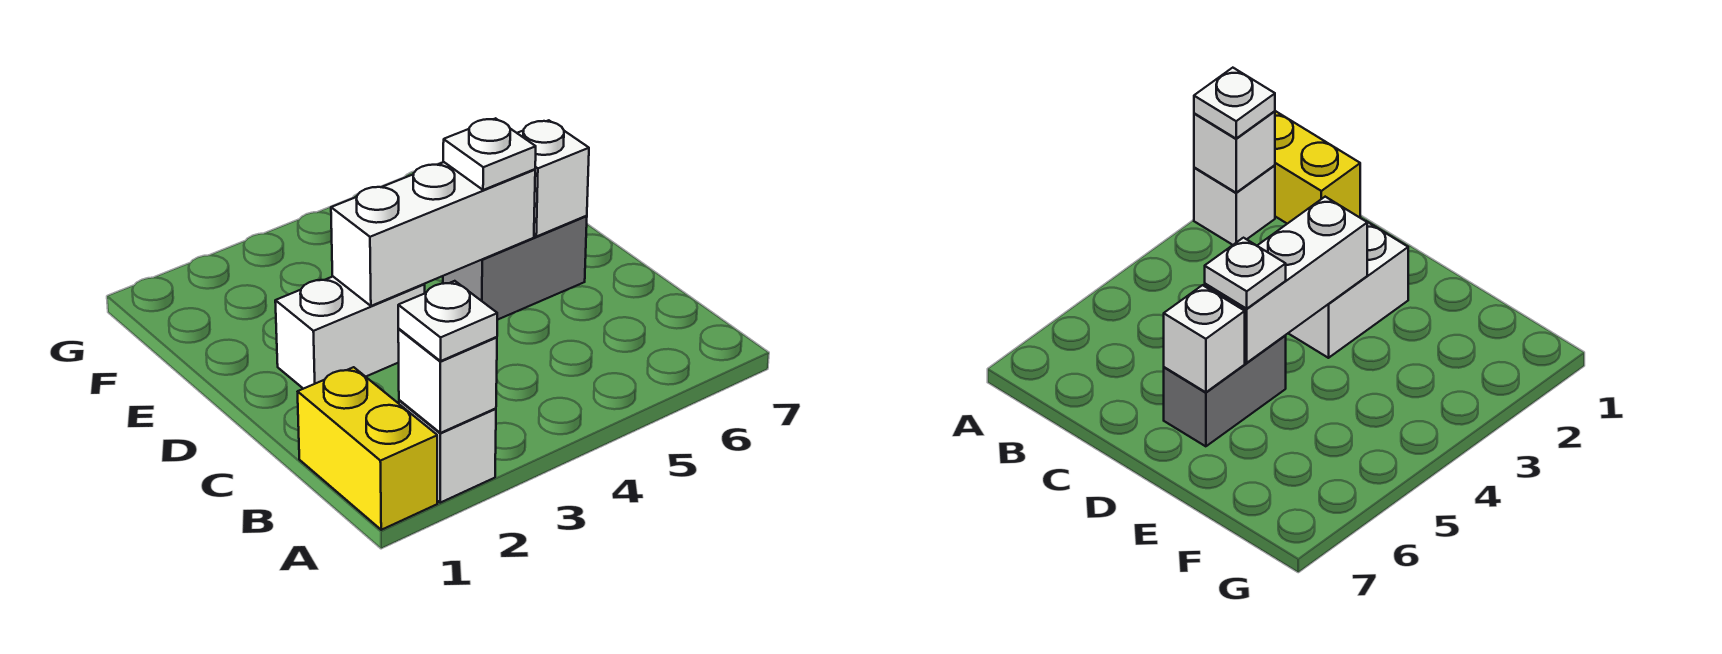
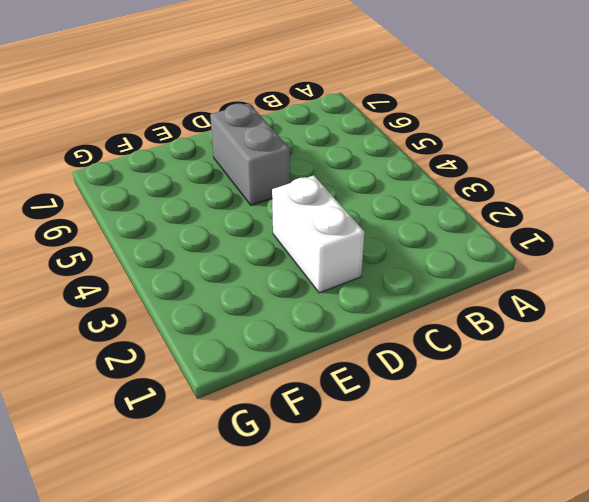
none -> yellow 1x2 brick [298,367,437,530]
none -> white 1x1 brick [399,400,496,503]

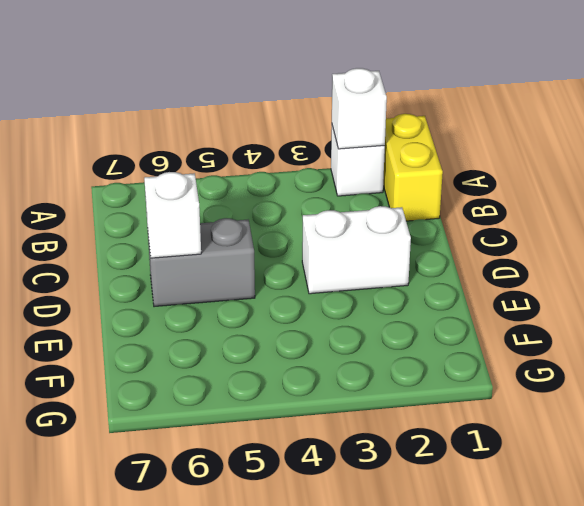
none -> white 1x3 brick [331,162,535,306]
none -> white 1x1 plate [398,281,497,361]

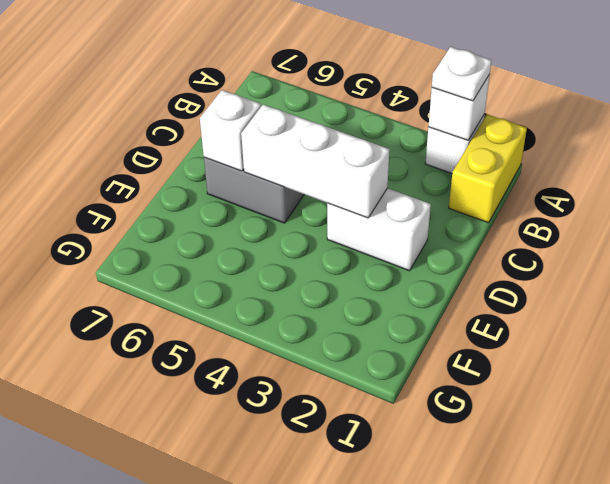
none -> white 1x1 plate [443,118,536,190]

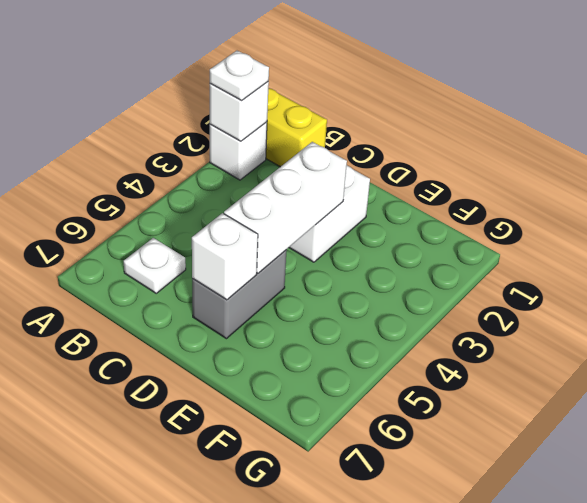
white 1x1 plate [124,238,186,293] -> white 1x1 plate moved to [443,118,536,190]

